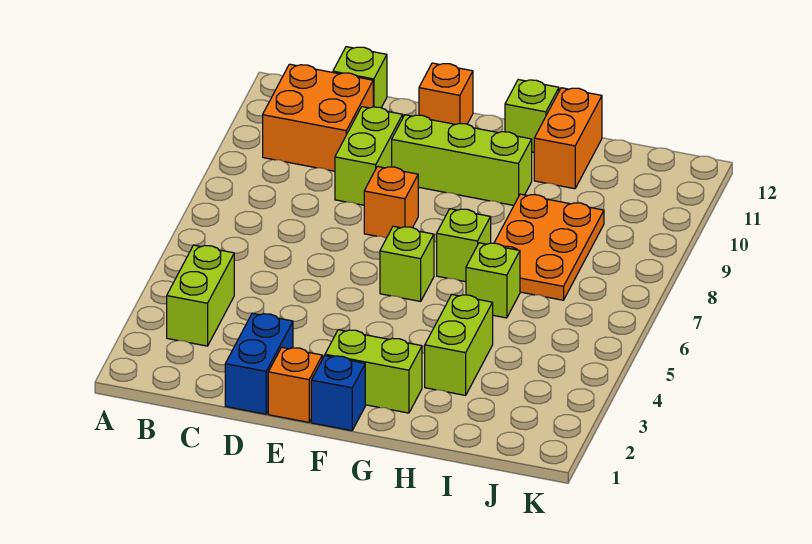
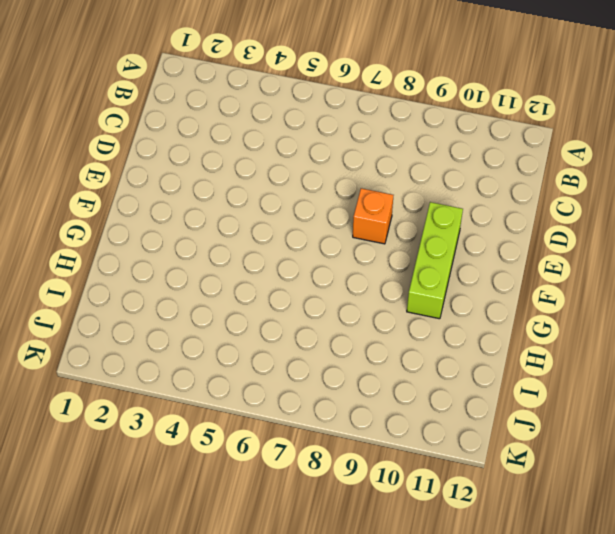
none -> lime 1x2 brick [167,245,234,346]
none -> orange 2x2 brick [263,64,373,171]
none -> lime 1x1 brick [333,47,387,108]

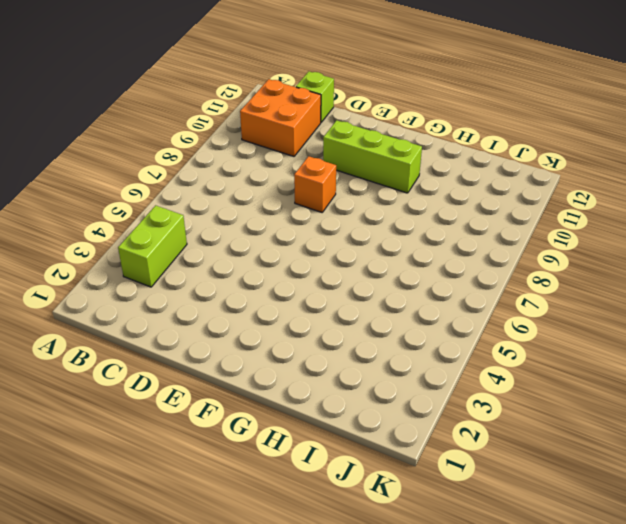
none -> blue 1x2 brick [225,313,293,414]
none -> lime 1x2 brick [335,107,403,205]
none -> orange 1x1 brick [268,347,322,422]

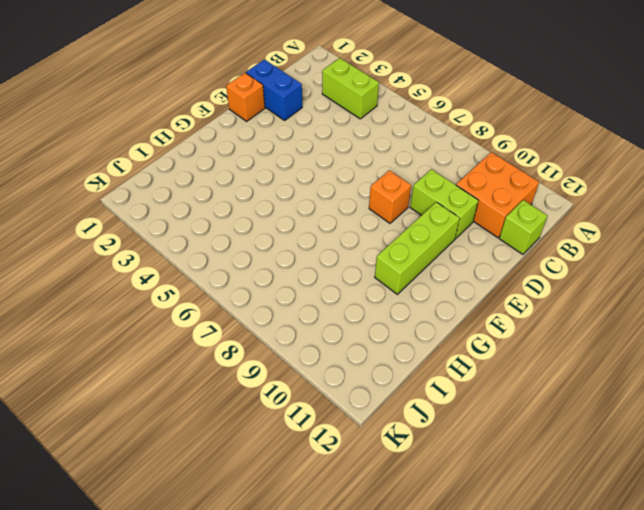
none -> orange 1x1 brick [419,63,473,124]
none -> blue 1x1 brick [311,355,365,431]
none -> lime 1x2 brick [325,330,422,413]

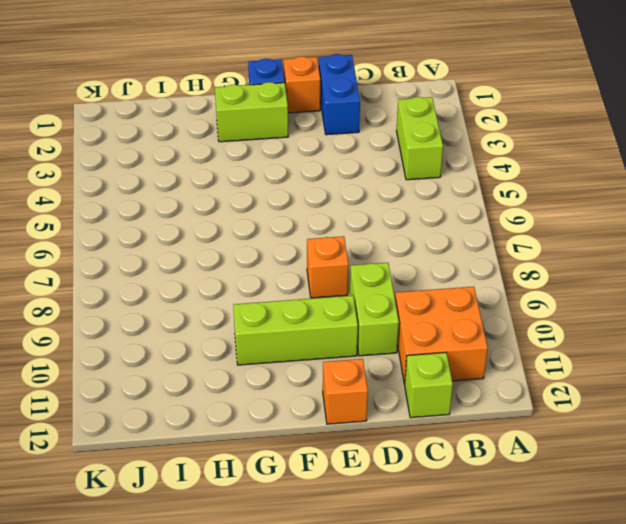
none -> lime 1x1 brick [380,226,434,301]
none -> lime 1x1 brick [437,209,491,282]
none -> lime 1x1 brick [505,80,559,152]

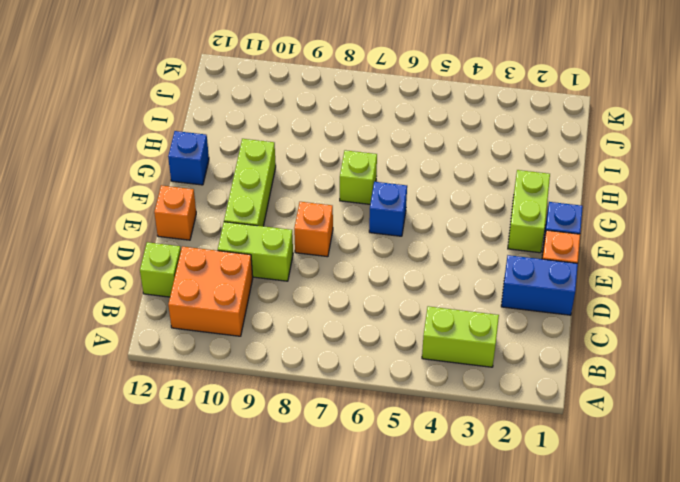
blue 1x1 brick [369,182,407,236] -> lime 1x1 brick [380,226,434,301]
blue 1x1 brick [168,131,209,185] -> lime 1x1 brick [505,80,559,152]
none -> lime 1x2 brick [425,294,493,395]
none -> lime 1x1 brick [466,243,520,318]
none -> orange 2x3 plate [494,194,604,300]

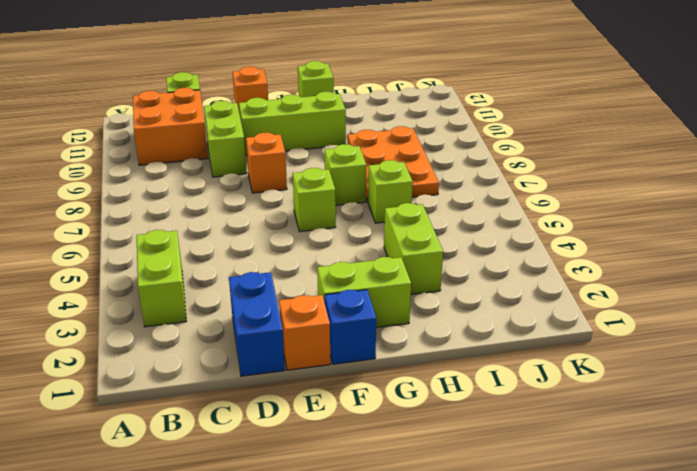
none -> orange 1x2 brick [534,88,602,189]

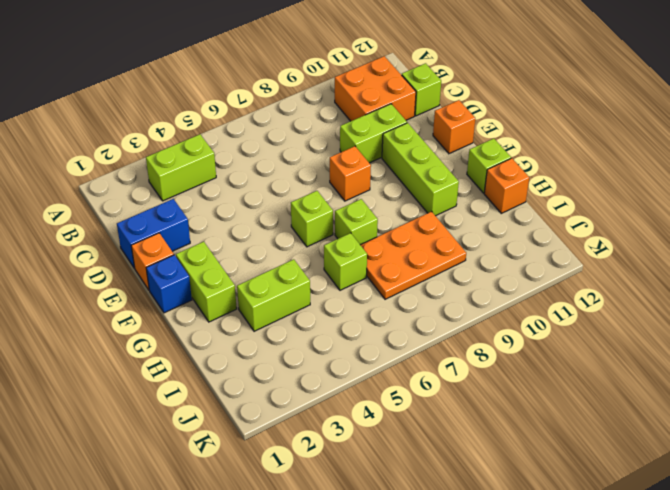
orange 1x1 brick [484,158,529,213] -> orange 1x2 brick [534,88,602,189]

